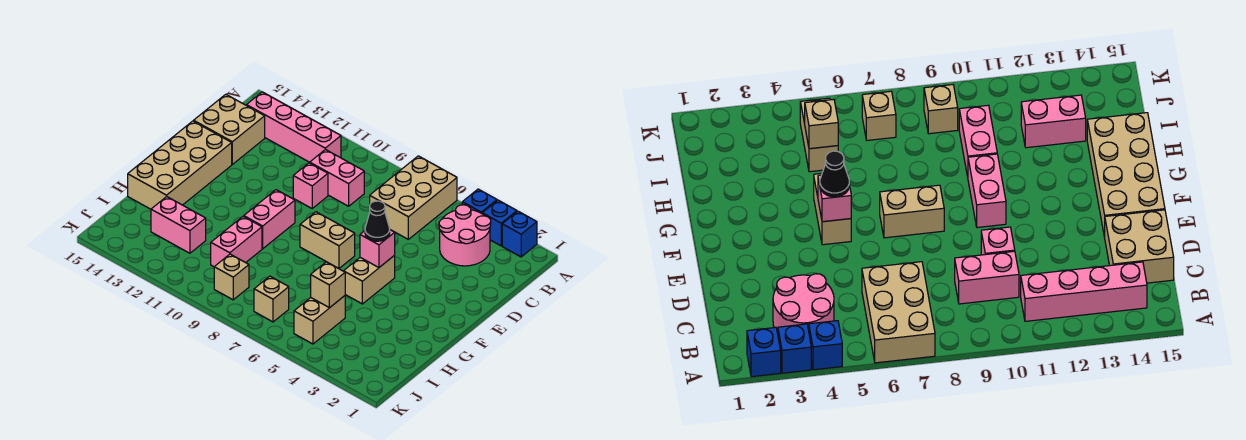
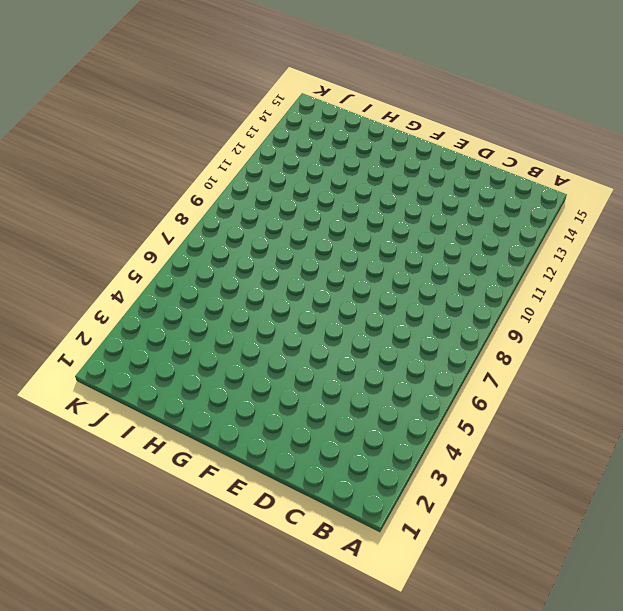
none -> blue 1x1 brick [502,211,537,257]
none -> blue 1x1 brick [482,200,517,246]
none -> blue 1x1 brick [462,189,497,213]

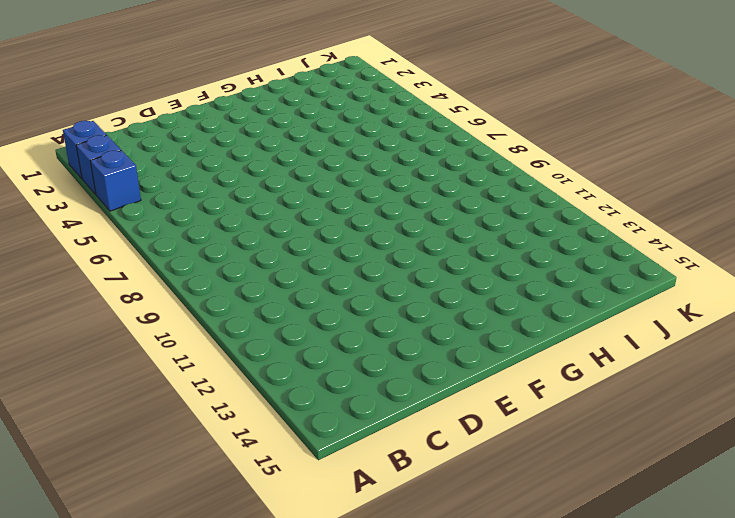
none -> tan 2x3 brick [370,156,457,239]
none -> pink 2x2 round brick [439,205,491,266]
none -> pink 1x4 brick [246,92,341,162]

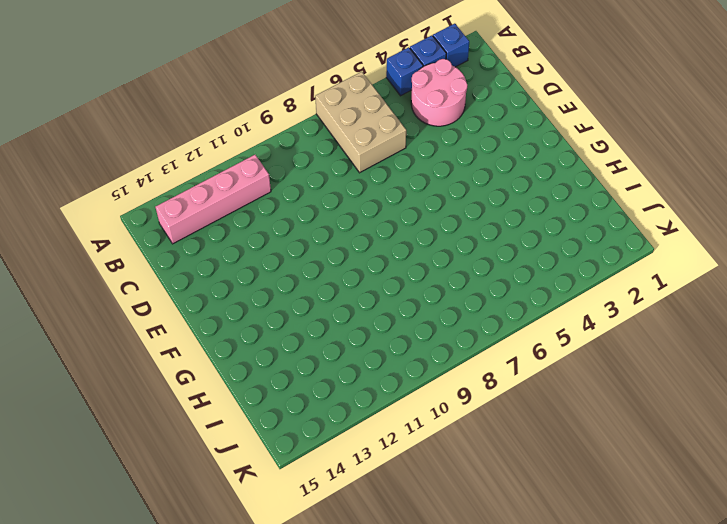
none -> pink 1x2 brick [310,149,364,206]
none -> tan 2x2 brick [194,94,265,164]
none -> pink 1x1 brick [293,163,328,208]

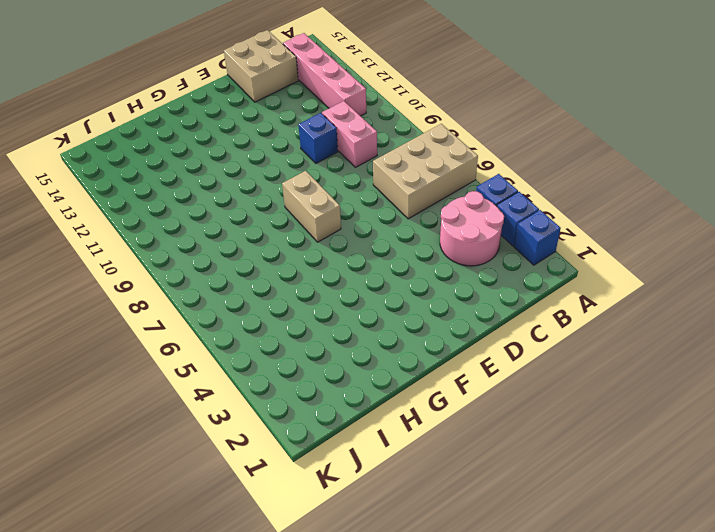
blue 1x1 brick [298,113,338,163] -> pink 1x1 brick [293,163,328,208]
none -> tan 2x4 brick [128,121,232,209]
none -> tan 1x2 brick [344,256,395,304]
none -> pink 1x2 brick [244,190,295,249]

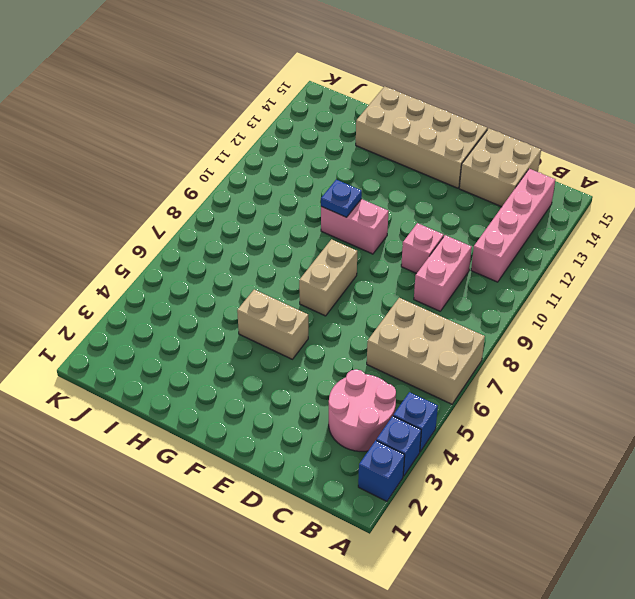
blue 1x1 plate [321,179,362,217] -> none
none -> pink 1x2 brick [211,216,262,267]
none -> tan 1x2 brick [294,296,345,344]
none -> pink 1x2 brick [151,197,206,253]

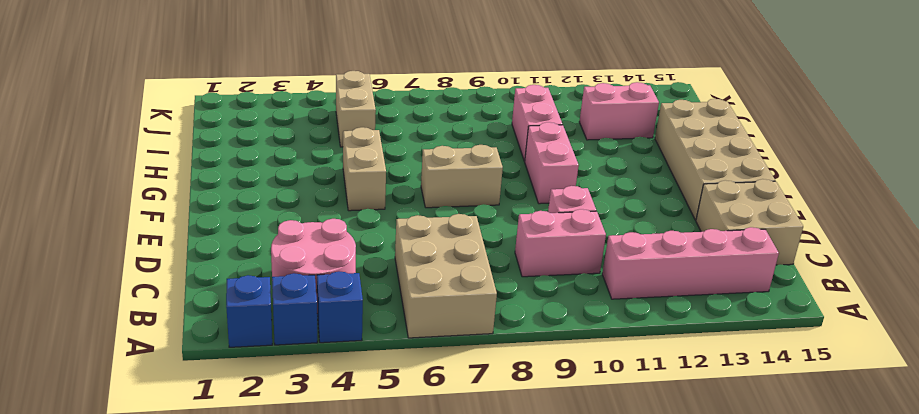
none -> tan 1x1 brick [254,276,289,322]
none -> tan 1x1 brick [214,254,249,300]
none -> pink 1x1 brick [360,230,395,268]

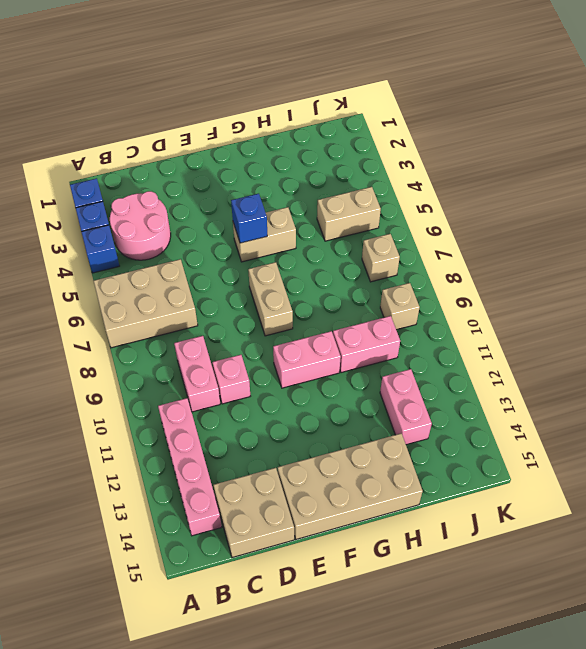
blue 1x1 brick [231,194,267,243] -> pink 1x1 brick [360,230,395,268]
none -> tan 1x1 brick [311,262,345,308]
none -> black 1x1 cone [365,201,390,241]

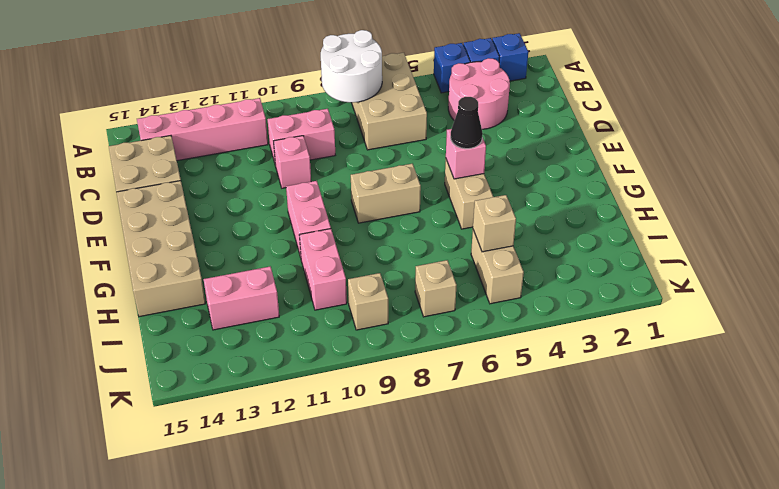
white 2x2 round brick [321,30,382,102] -> none

